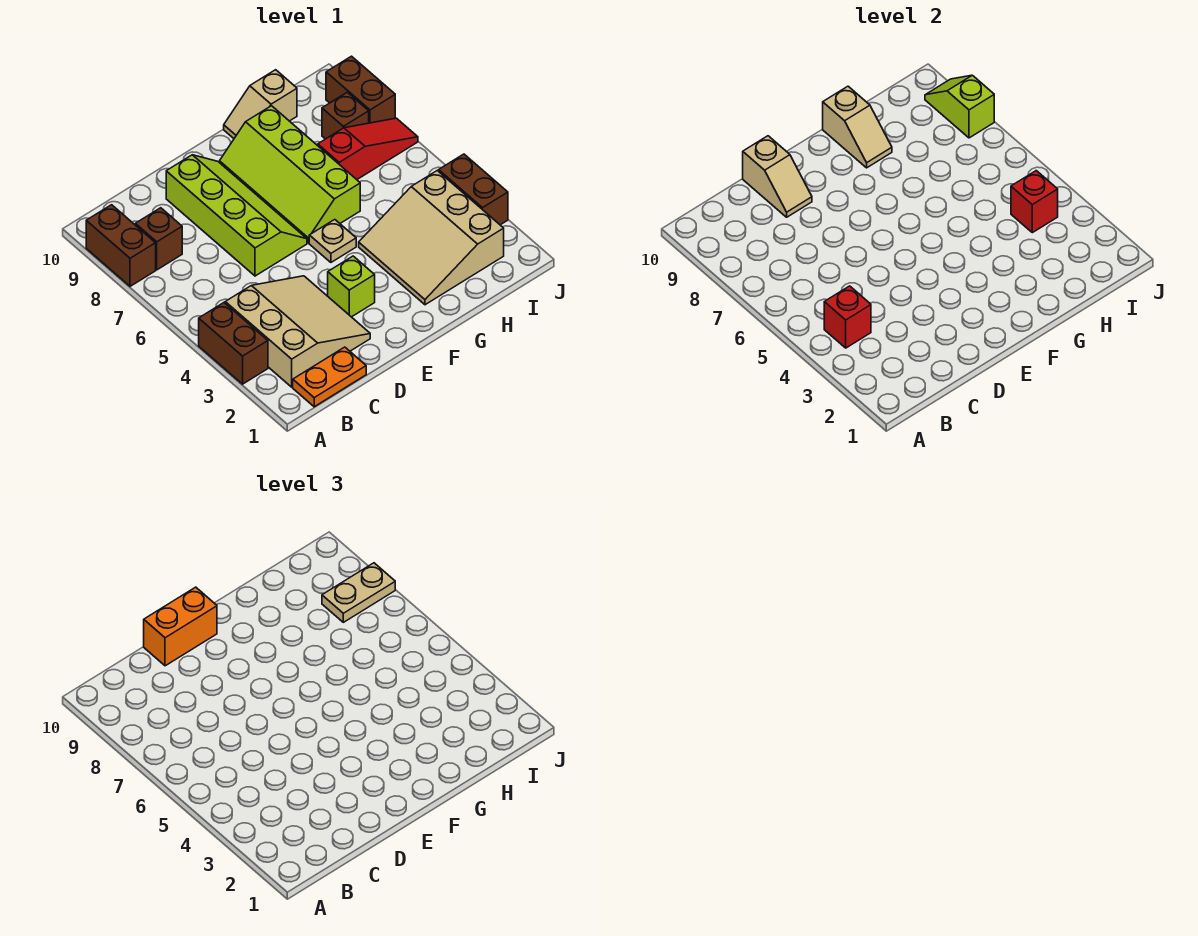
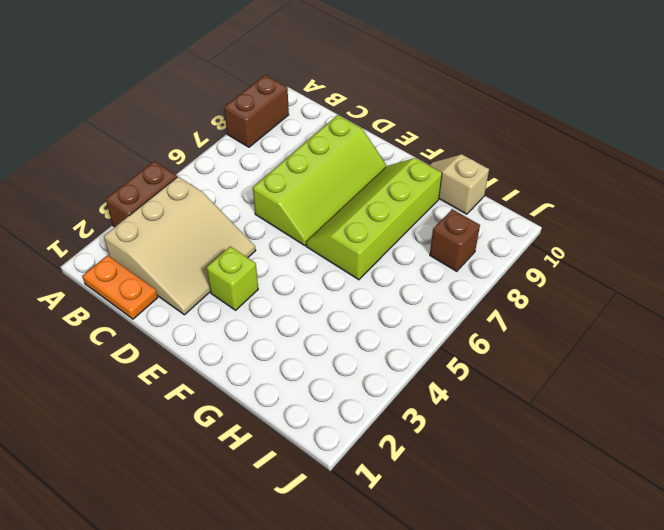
none -> brown 1x1 brick [135,208,182,270]
none -> tan 1x1 plate [309,220,356,262]
none -> tan 3x3 slope [359,171,504,305]

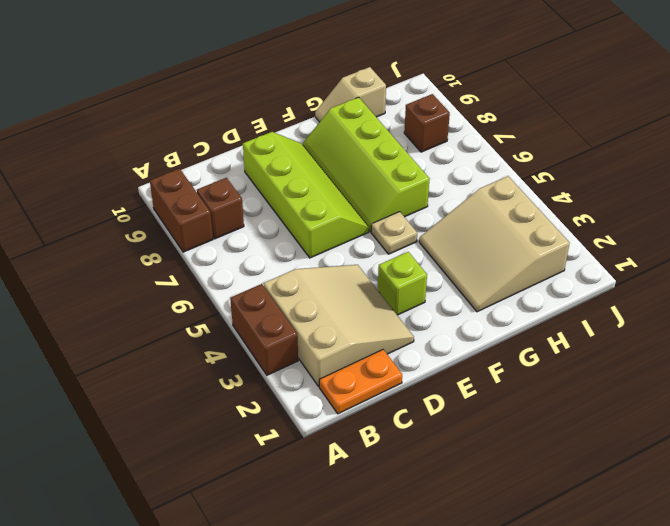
none -> red 1x3 slope [318,118,418,179]
none -> brown 1x2 brick [439,154,508,225]
none -> brown 1x2 brick [326,56,395,123]

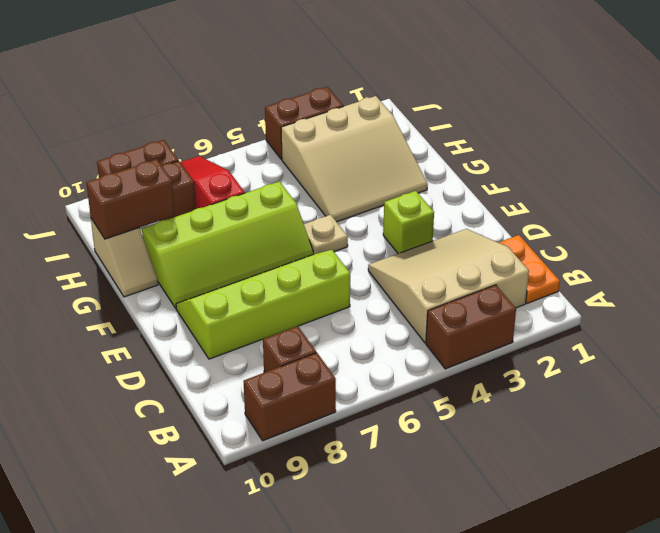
brown 1x2 brick [87,159,175,239] -> none
none -> red 1x1 brick [824,286,871,348]
none -> tan 1x2 slope [743,136,812,217]
none -> tan 1x2 slope [823,86,892,168]

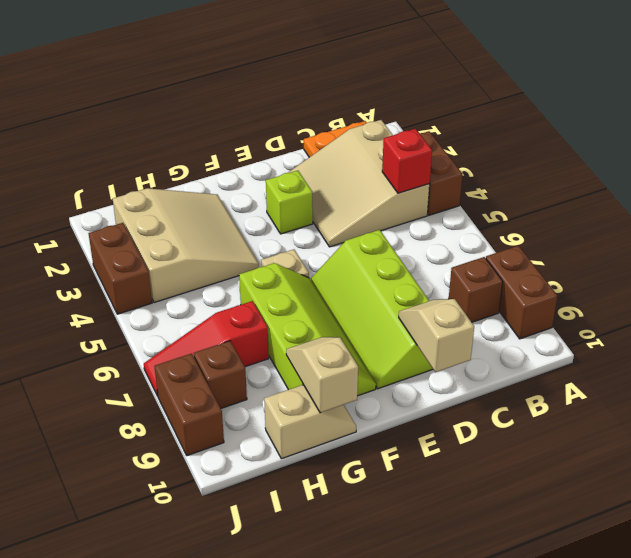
none -> red 1x1 brick [1011,171,1058,233]
none -> lime 1x2 slope [925,75,994,138]
none -> orange 1x2 brick [144,587,217,666]

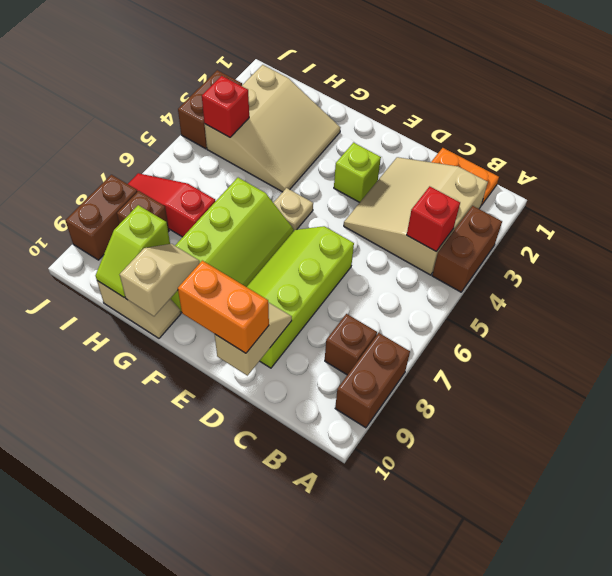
lime 1x2 slope [95,205,170,298] -> lime 1x2 slope moved to [925,75,994,138]
none -> tan 1x2 plate [322,563,395,622]

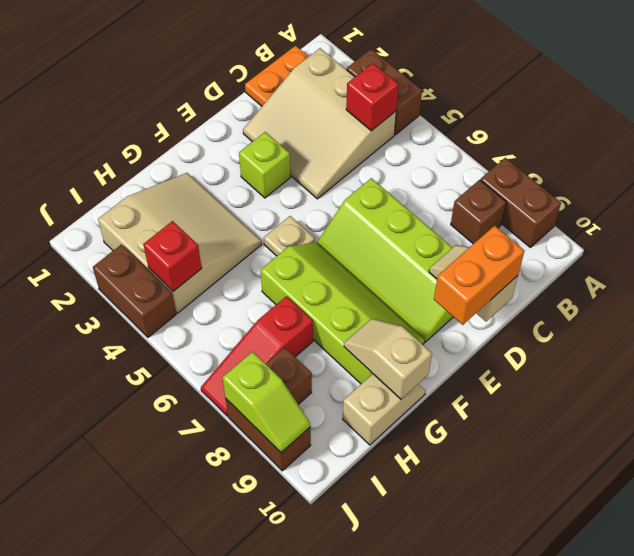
none -> tan 1x2 plate [322,563,395,622]

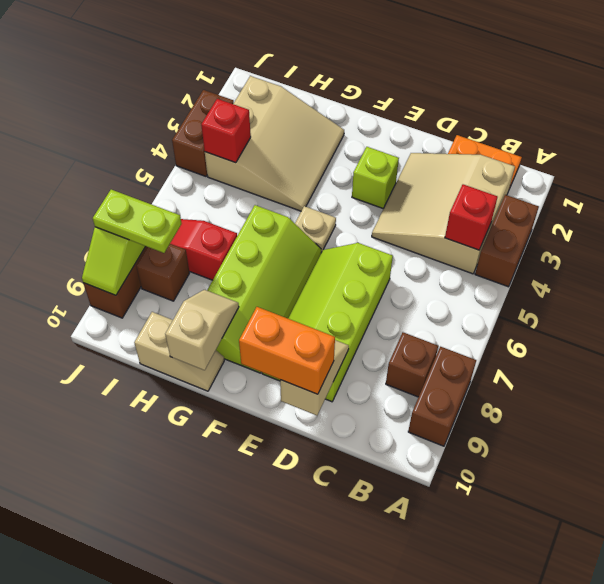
lime 1x2 plate [93,190,182,253] -> tan 1x2 plate [322,563,395,622]

